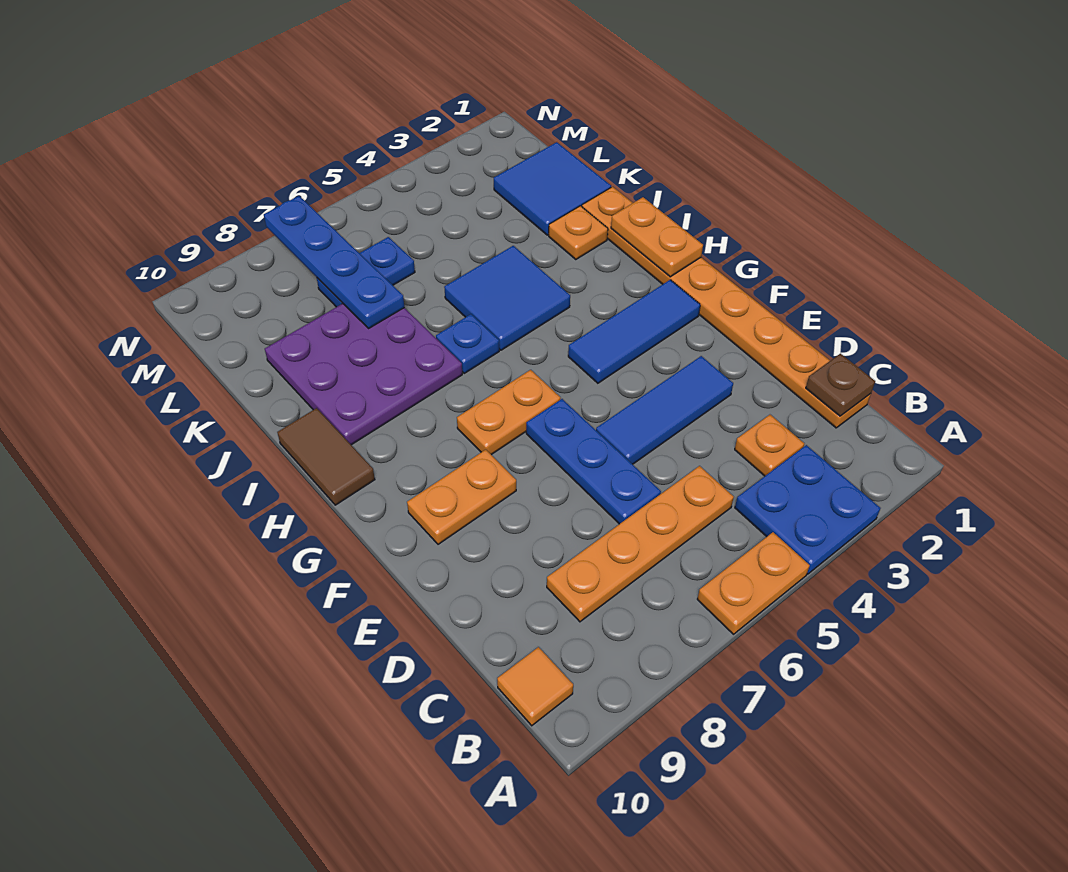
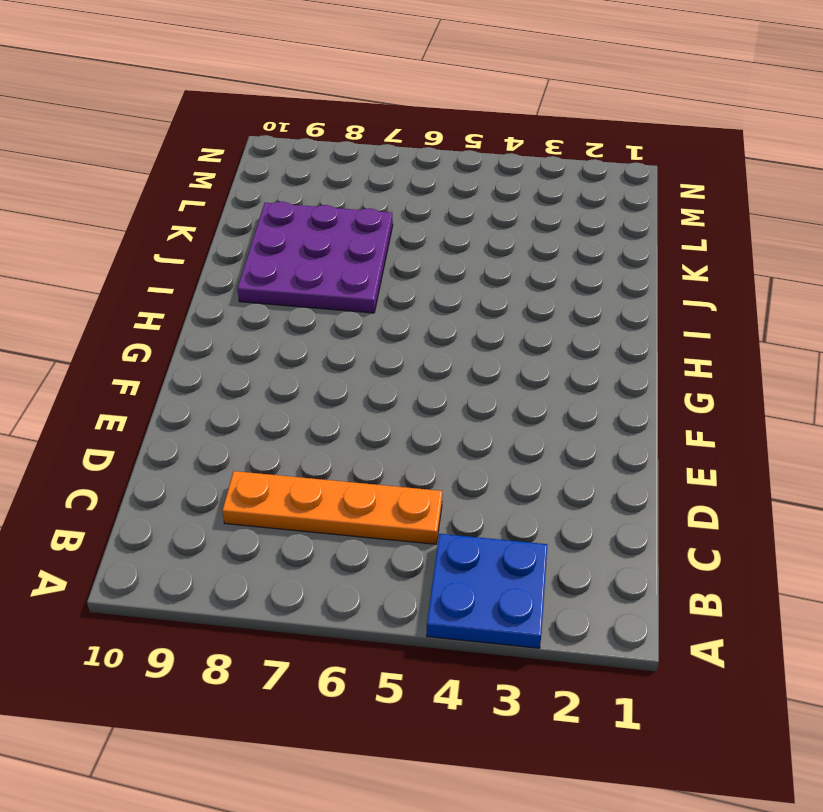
none -> orange 1x2 plate [697,532,810,634]
none -> orange 1x1 tile [497,647,573,726]
none -> orange 1x8 plate [582,187,871,428]

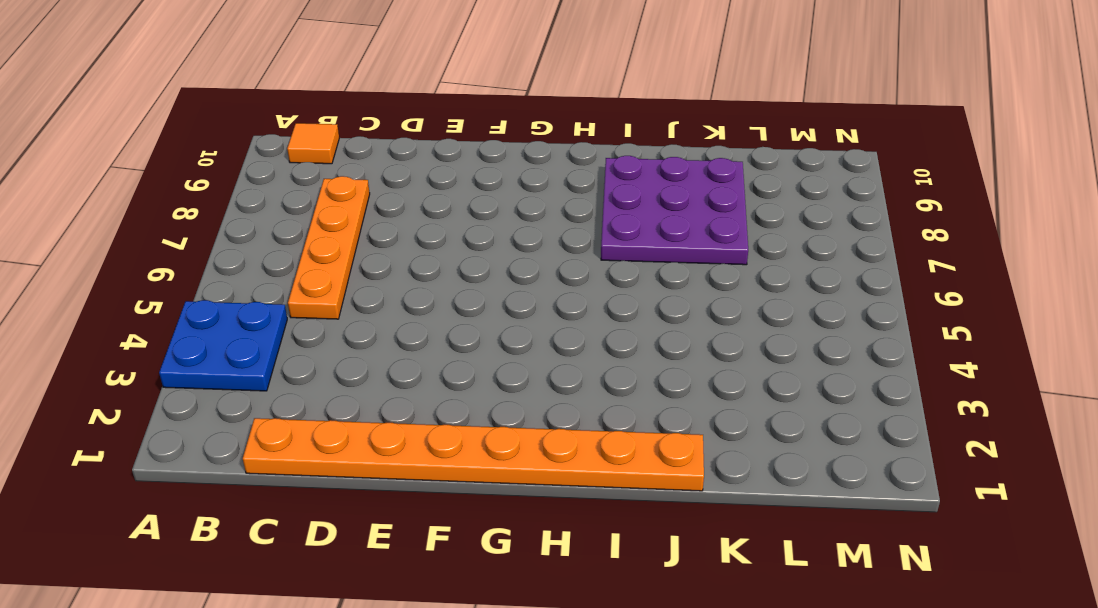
none -> orange 1x2 plate [697,532,810,634]
none -> orange 1x1 plate [735,415,804,476]
none -> blue 1x3 plate [526,399,661,524]

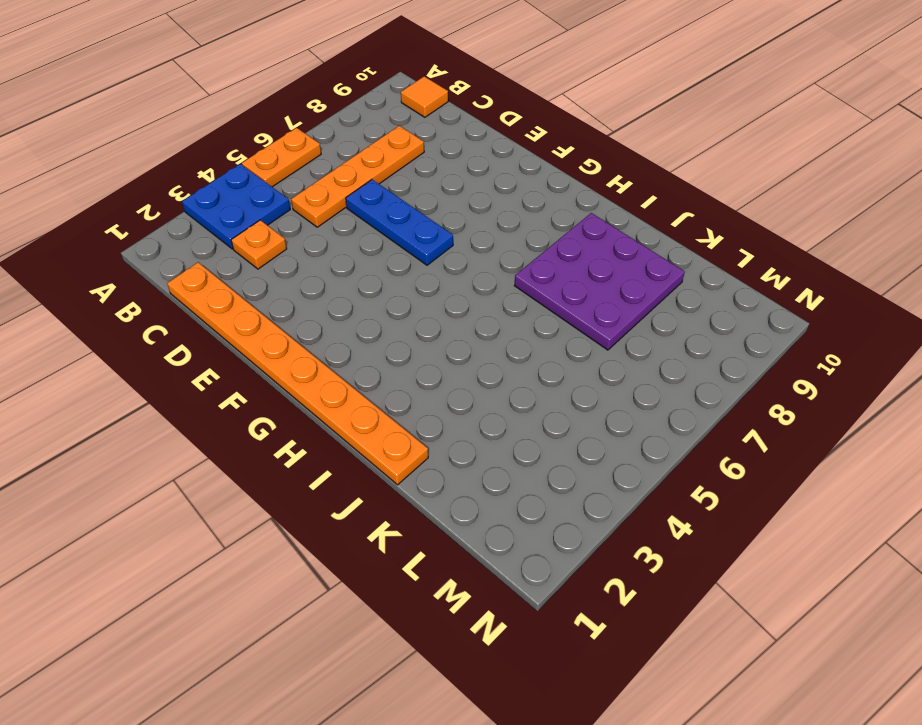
none -> blue 1x3 tile [596,356,733,464]
none -> orange 1x2 plate [407,450,516,544]
none -> blue 1x3 tile [568,280,700,383]

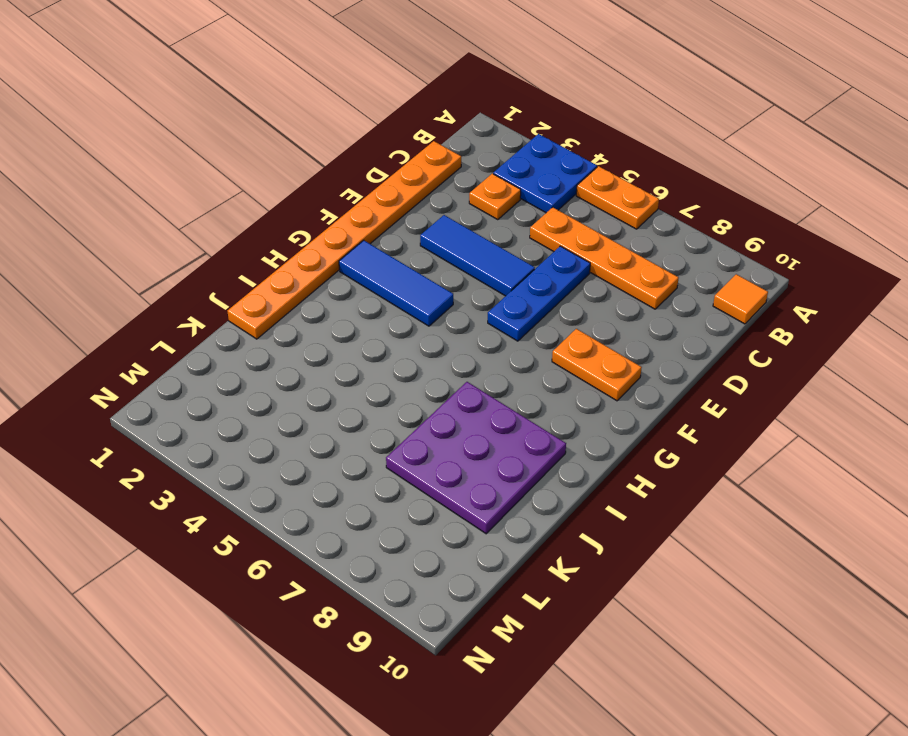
none -> orange 1x2 plate [457,370,560,455]
none -> brown 1x2 tile [277,408,375,505]
none -> blue 2x2 tile [444,246,570,350]

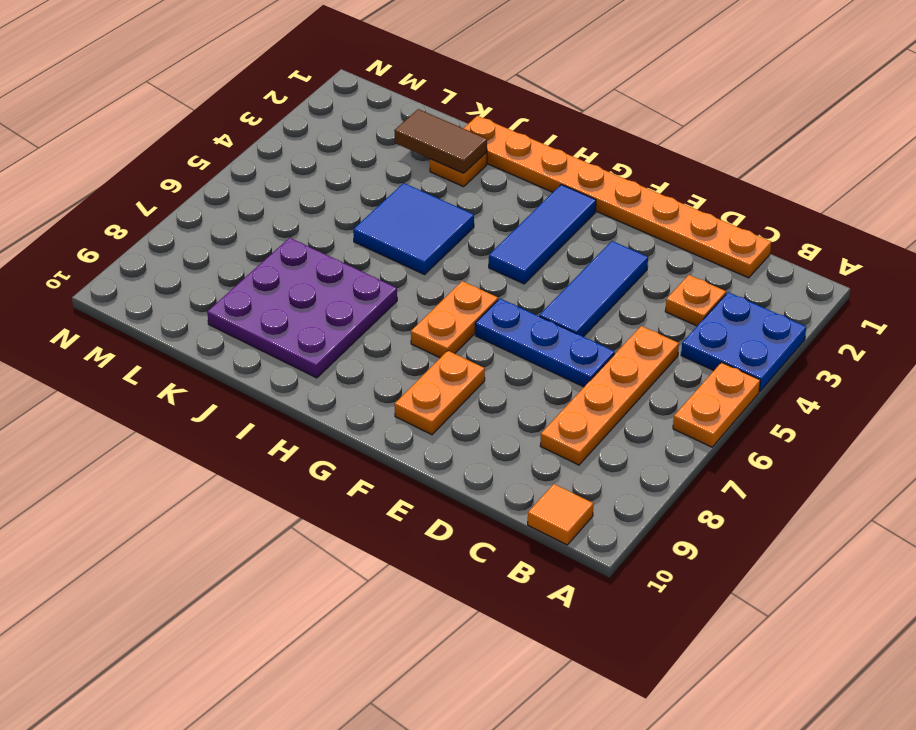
brown 1x2 tile [394,109,487,173] -> brown 1x2 tile moved to [277,408,375,505]
none -> blue 1x1 plate [436,314,499,373]
none -> blue 2x2 tile [494,142,611,235]
none -> blue 1x2 plate [317,237,415,307]

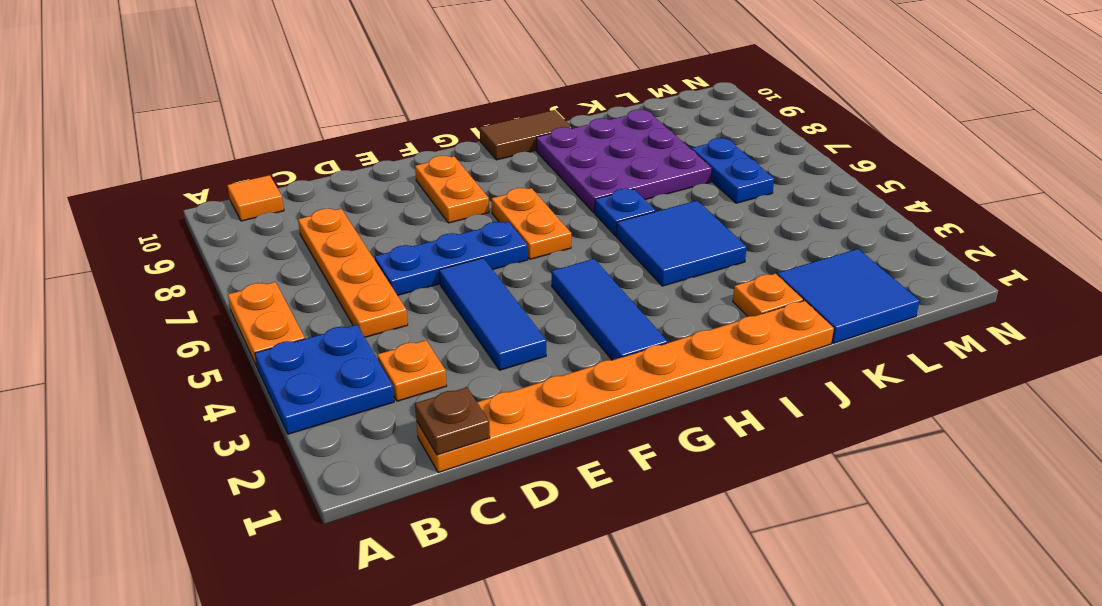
none -> orange 1x2 plate [611,197,703,277]
none -> blue 1x4 plate [264,196,404,329]

